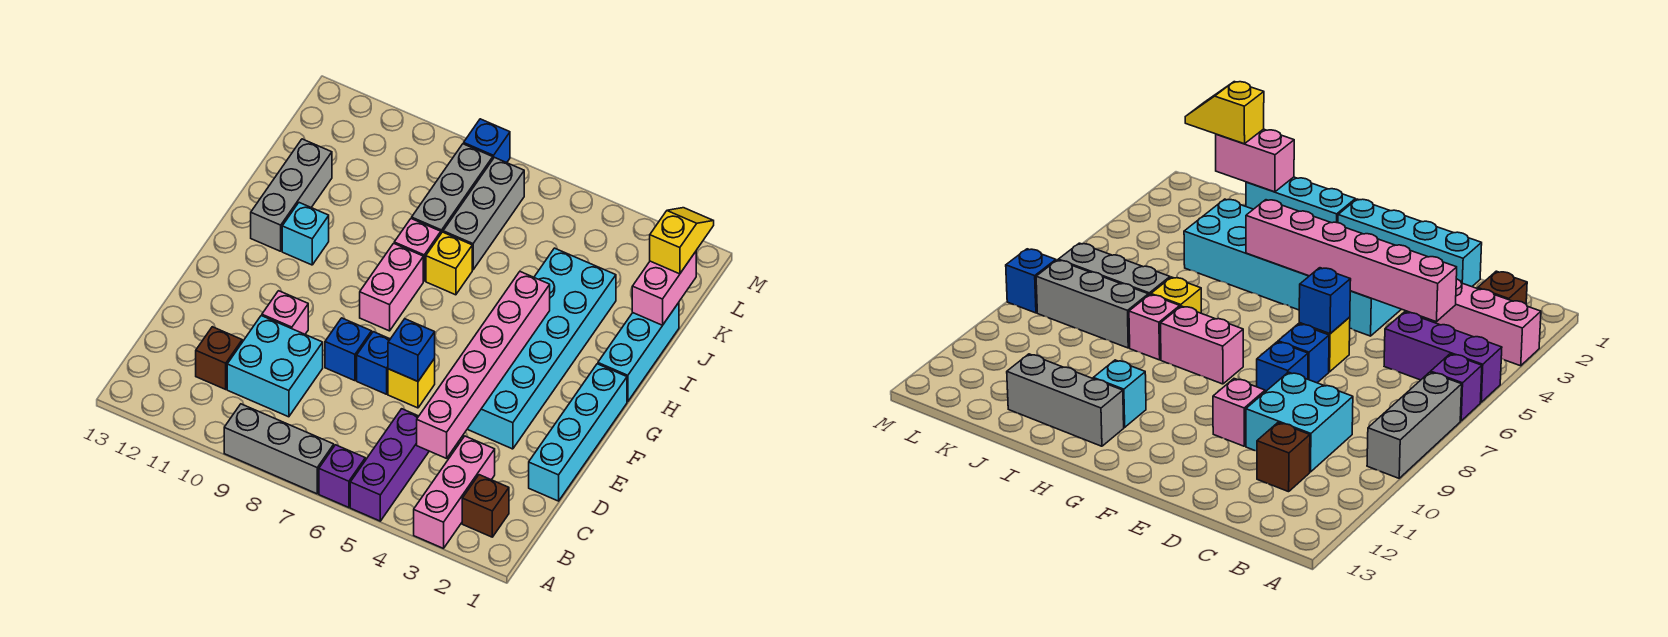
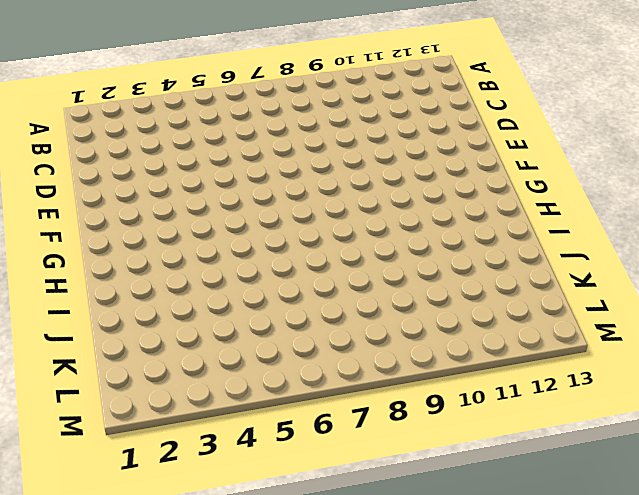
none -> pink 1x3 brick [414,436,495,548]
none -> purple 1x3 brick [350,409,429,521]
none -> purple 1x1 brick [319,445,365,508]

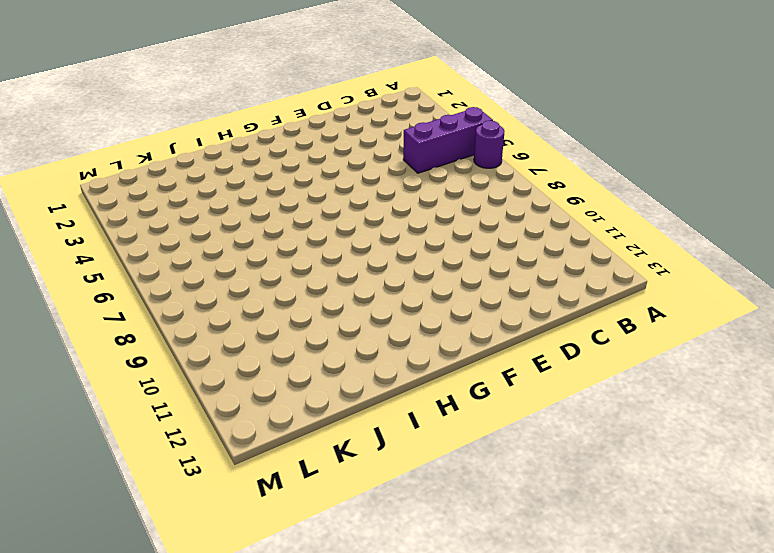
purple 1x1 round brick [474,121,505,168] -> purple 1x1 brick [319,445,365,508]
none -> pink 1x3 brick [414,436,495,548]
none -> grey 1x3 brick [224,404,334,494]
none -> brown 1x1 brick [462,475,509,537]

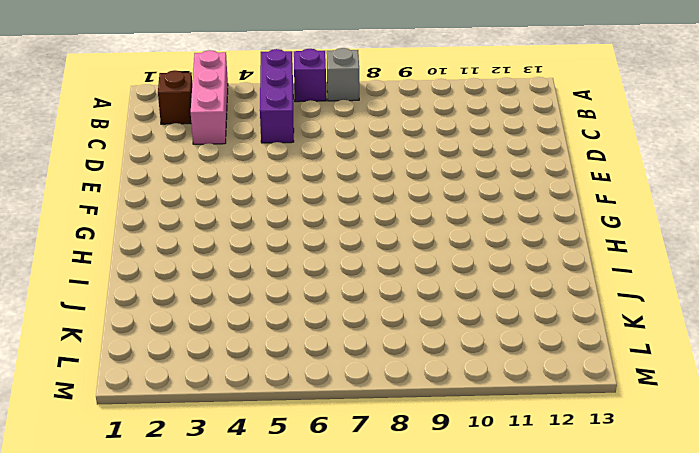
grey 1x1 brick [327,48,359,101] -> grey 1x3 brick [224,404,334,494]
none -> cyan 2x2 brick [227,316,323,417]
none -> brown 1x1 brick [196,327,242,389]
none -> cyan 1x4 brick [529,364,627,501]

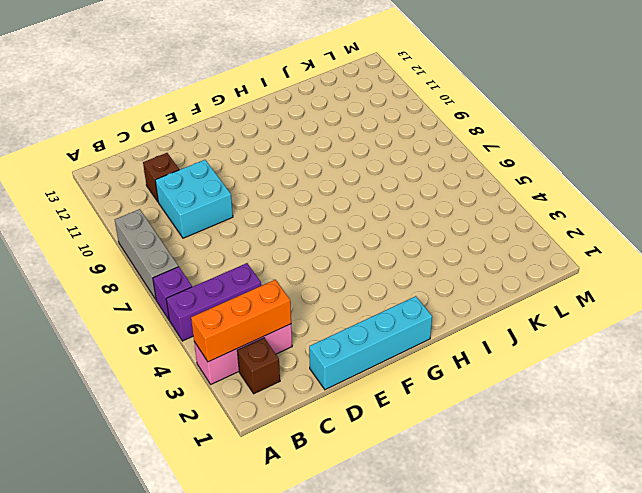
orange 1x3 brick [191,280,291,362] -> none
none -> cyan 2x6 brick [467,248,616,449]
none -> yellow 1x1 brick [388,359,435,408]
none -> blue 1x1 brick [357,332,390,394]

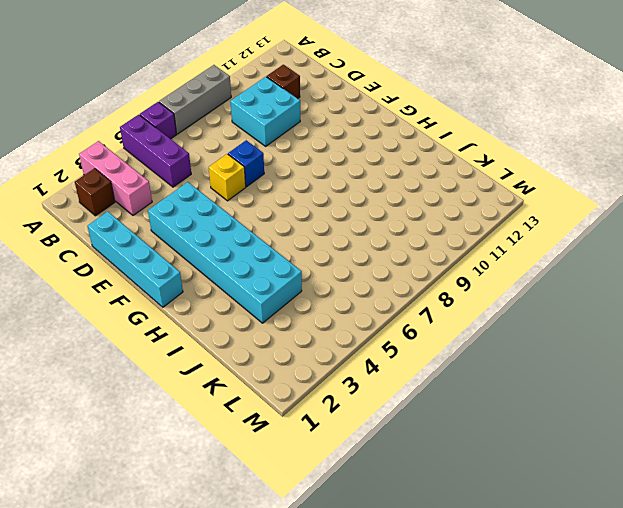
none -> blue 1x1 brick [325,318,372,381]
none -> pink 1x1 brick [262,291,308,334]
none -> pink 1x2 brick [360,243,423,331]

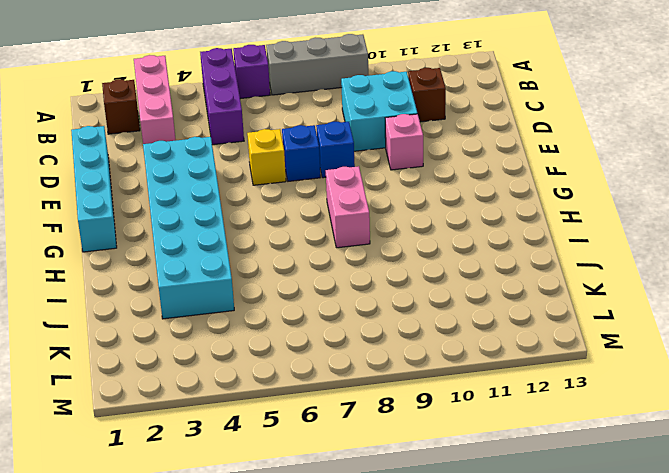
none -> cyan 1x3 brick [598,303,679,402]
none -> cyan 1x1 brick [282,203,329,265]
none -> grey 1x3 brick [251,139,332,251]

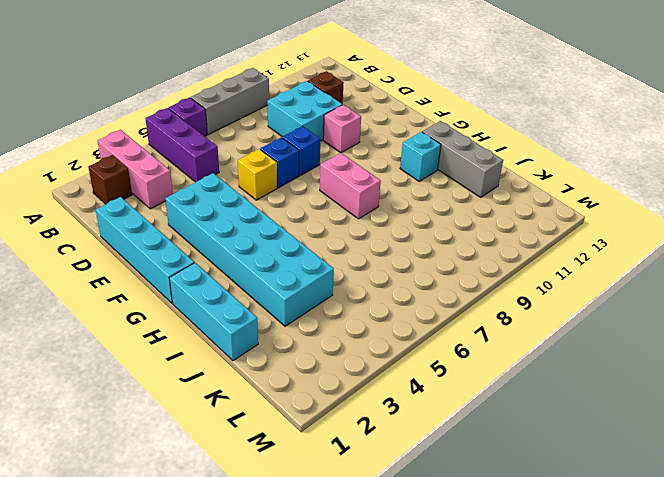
none -> yellow 1x1 brick [426,232,472,295]
none -> pink 1x1 brick [394,219,441,281]
none -> grey 1x3 brick [443,157,524,270]

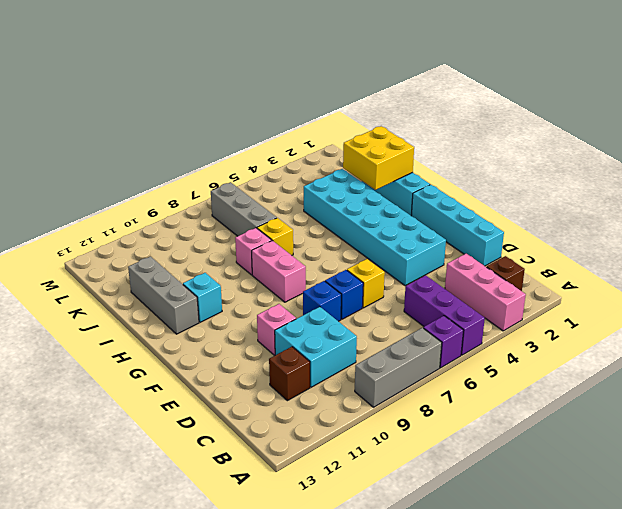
yellow 2x2 brick [343,126,414,190] -> pink 1x2 brick [632,252,696,325]
none -> grey 1x3 brick [412,144,493,233]
none -> blue 1x1 brick [464,119,510,163]
none -> pink 1x6 brick [417,272,550,458]

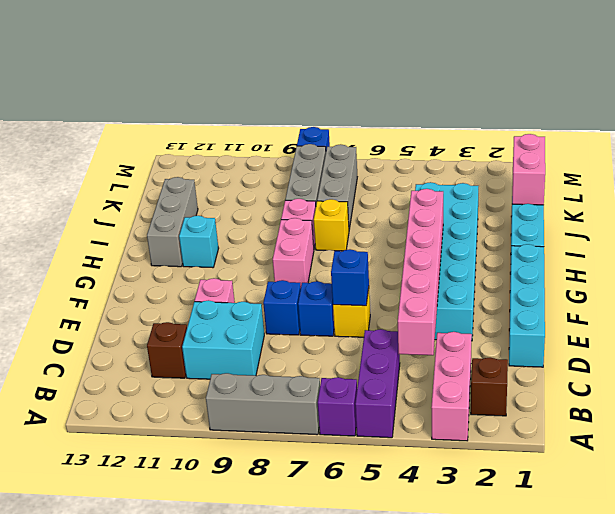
none -> yellow 1x2 slope [650,208,714,274]

